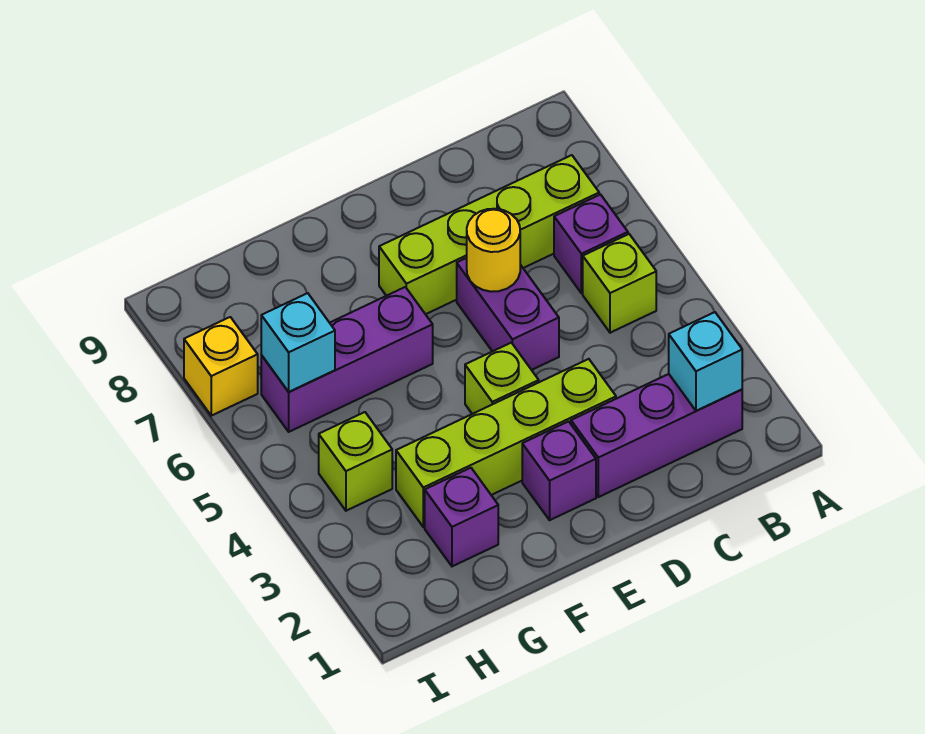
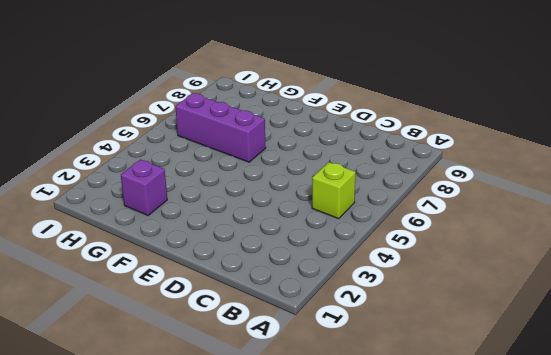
none -> purple 1x3 brick [571,374,742,497]
none -> purple 1x1 brick [554,195,628,293]
none -> lime 1x4 brick [379,155,599,314]

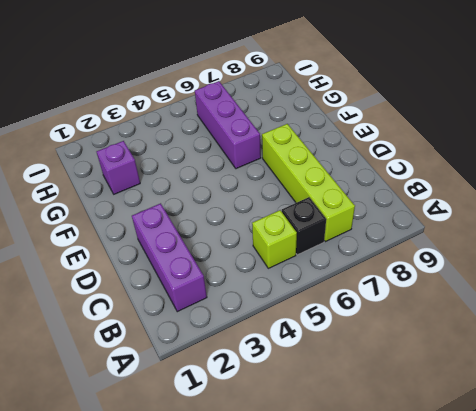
black 1x1 brick [282,197,326,255] -> purple 1x1 brick [554,195,628,293]
none -> lime 1x4 brick [396,359,616,527]
none -> purple 1x2 brick [457,258,559,370]
none -> purple 1x1 brick [522,421,596,520]

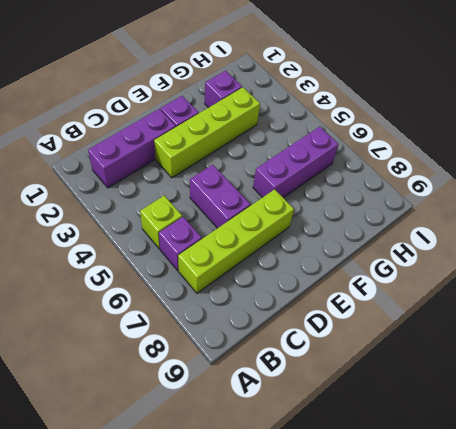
none -> lime 1x1 brick [465,343,539,414]
none -> lime 1x1 brick [319,412,392,511]
none -> yellow 1x1 brick [184,317,258,416]

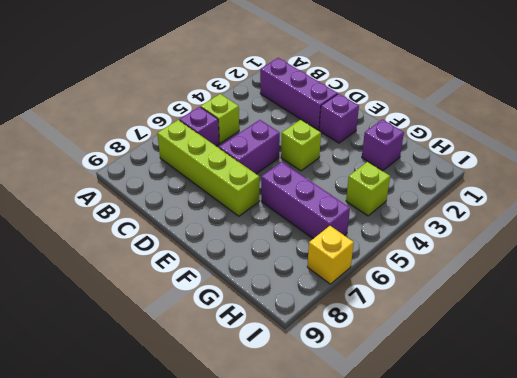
none -> lime 1x4 brick [396,359,616,527]
none -> cyan 1x1 brick [669,312,742,411]
none -> yellow 1x1 round brick [467,209,520,292]

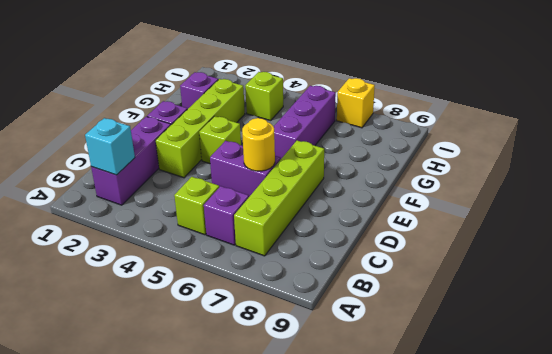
none -> cyan 1x1 brick [261,293,335,392]

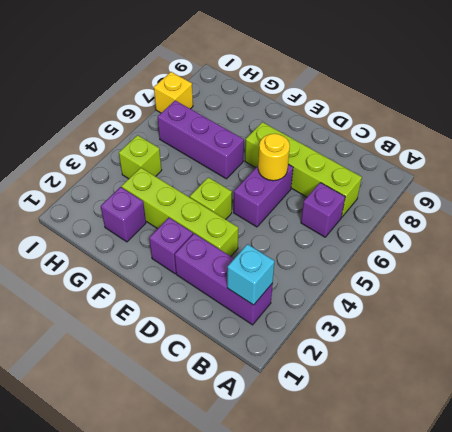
none -> lime 1x1 brick [583,234,656,333]
none -> cyan 1x1 brick [261,293,335,392]

